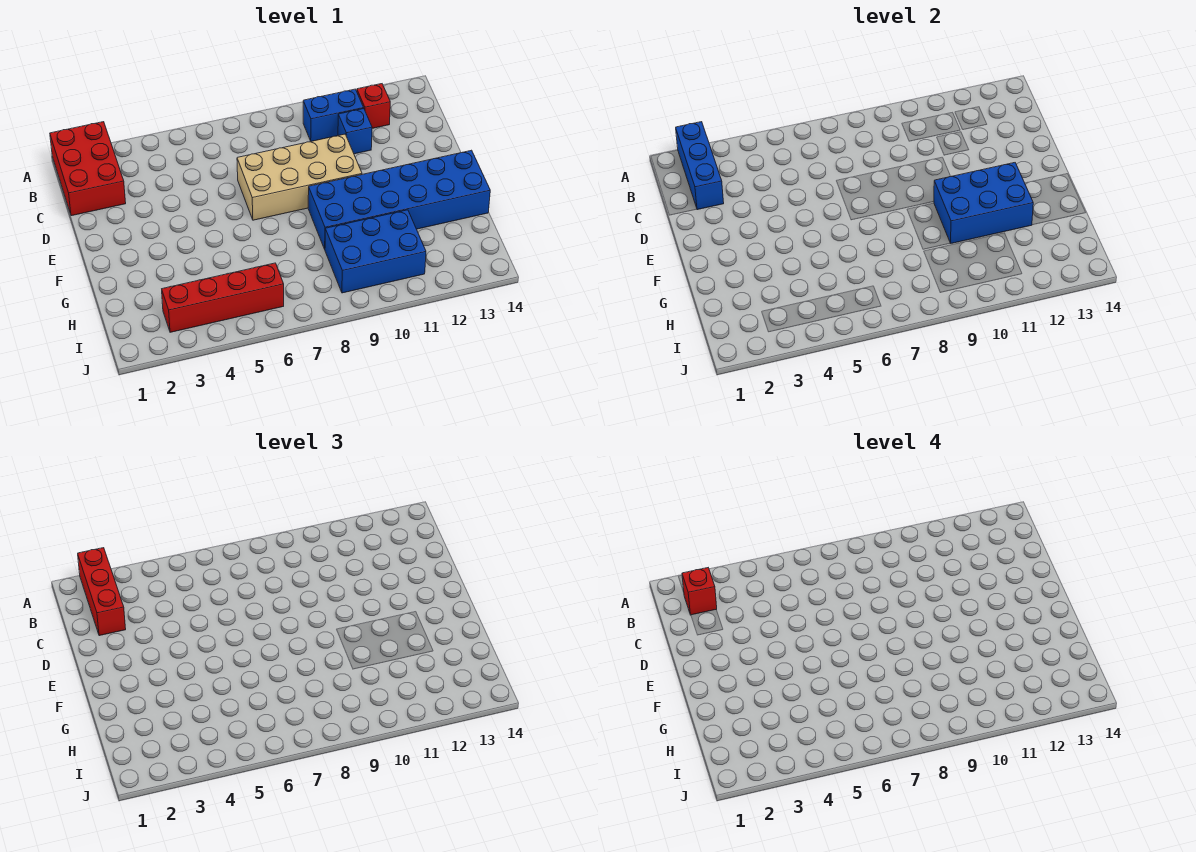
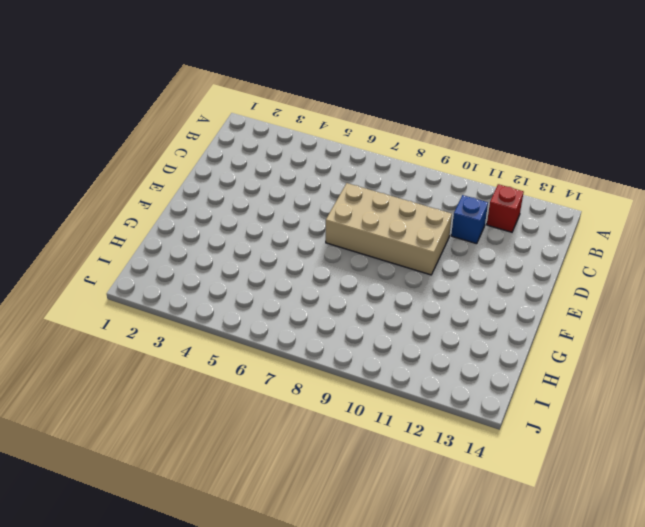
none -> red 2x3 brick [50,122,126,216]
none -> blue 1x2 brick [303,89,364,141]
none -> blue 2x6 brick [308,150,490,249]

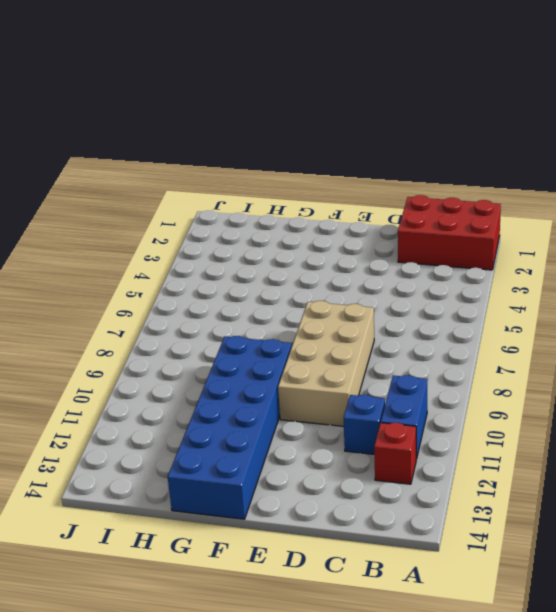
none -> blue 2x3 brick [325,210,426,293]
none -> red 1x4 brick [162,263,284,332]
none -> blue 1x3 brick [676,122,724,210]

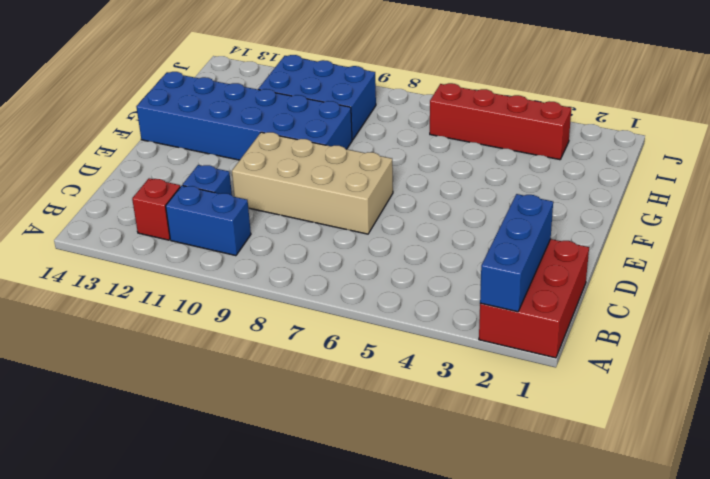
none -> blue 2x3 brick [934,163,1033,243]
none -> red 1x3 brick [78,548,126,636]
none -> red 1x1 brick [682,568,717,615]

